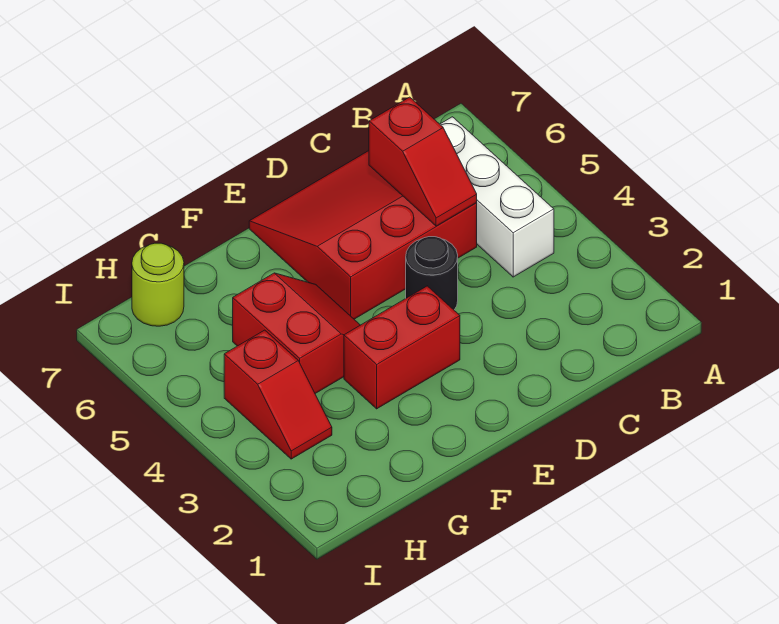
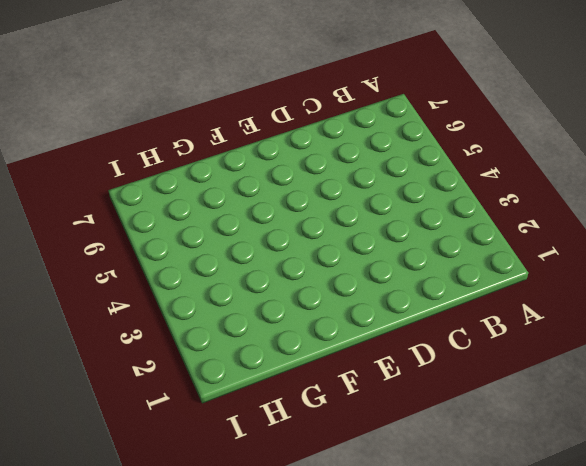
none -> white 1x3 brick [440,117,554,277]
none -> red 3x3 slope [249,151,477,319]

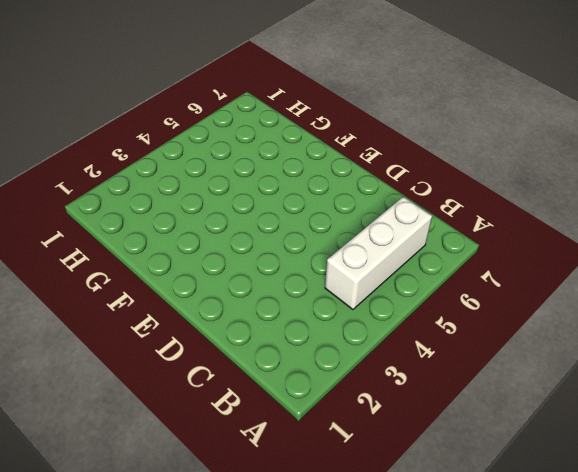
none -> red 3x3 slope [249,151,477,319]
none -> black 1x1 round brick [406,237,458,310]

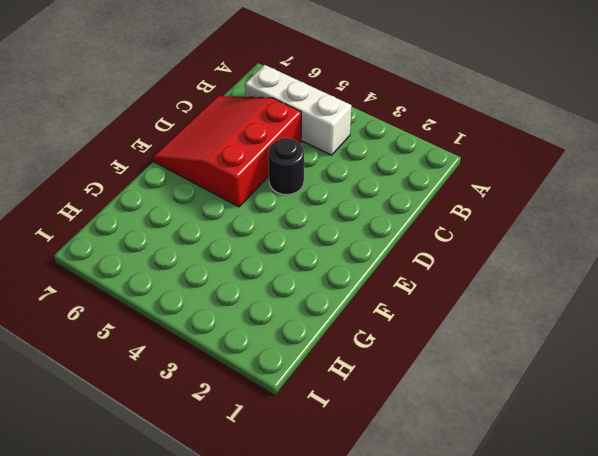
none -> red 1x2 brick [344,286,460,409]
none -> red 2x2 slope [233,273,360,394]

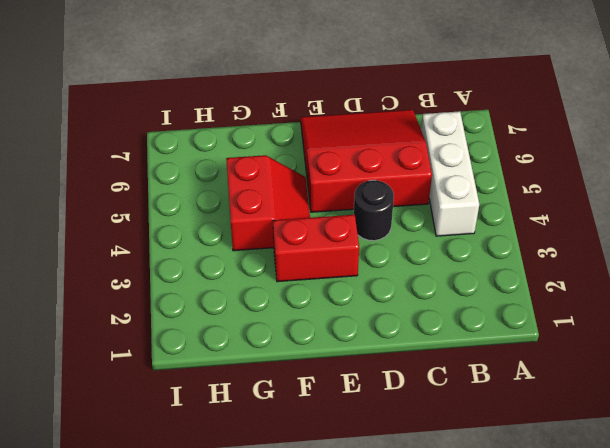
none -> red 1x2 slope [224,330,332,459]
none -> lime 1x1 round brick [132,243,184,326]

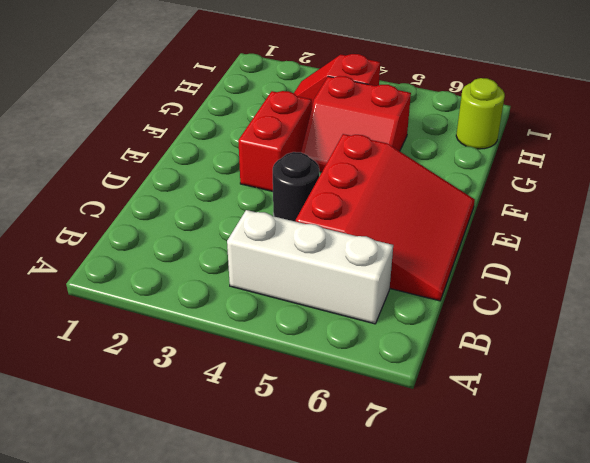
none -> red 1x2 slope [369,97,477,226]

